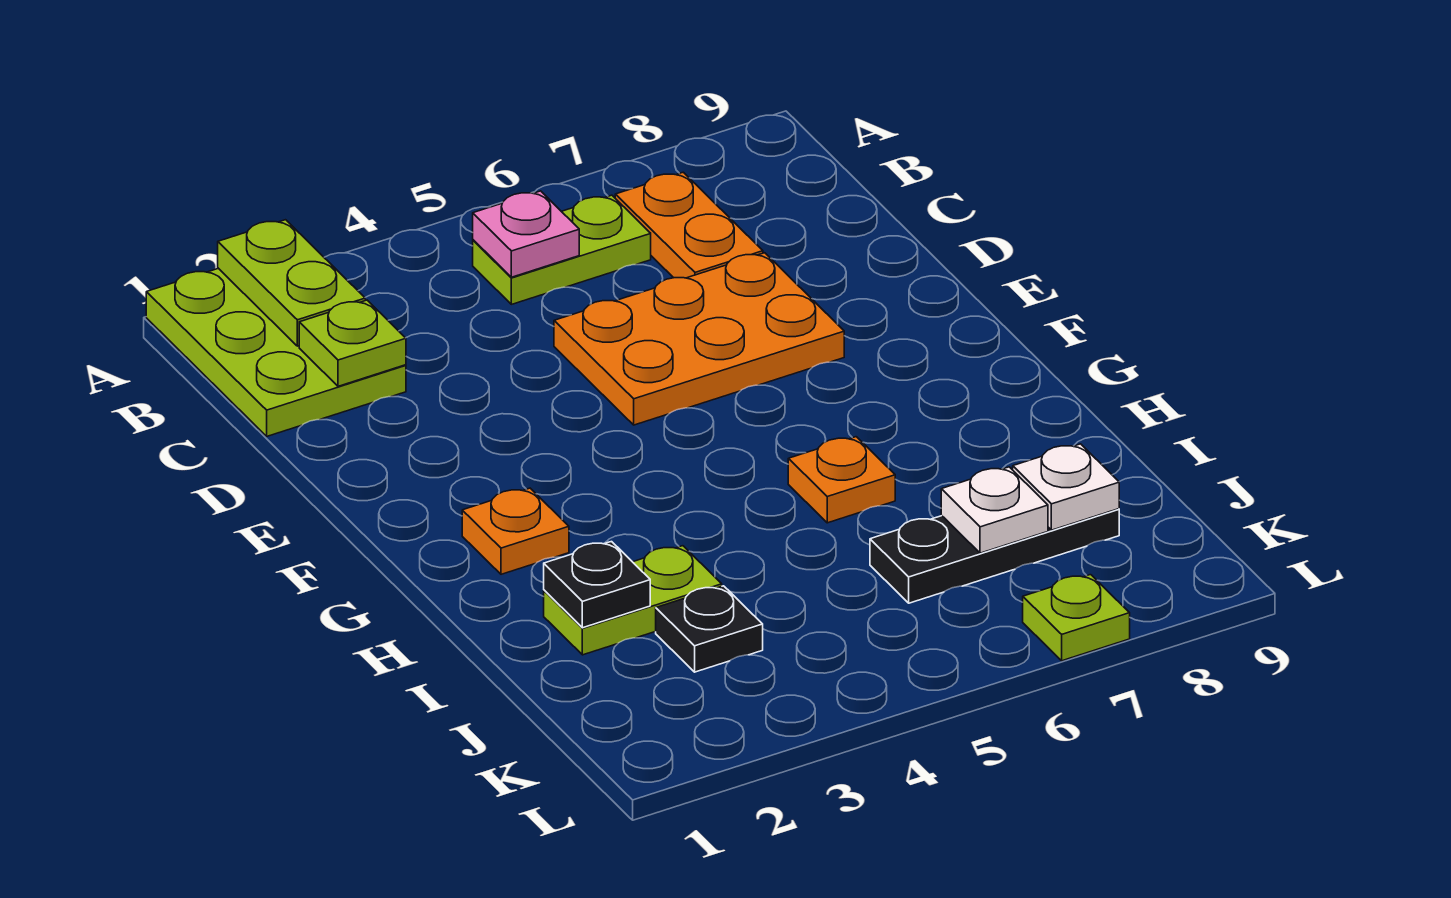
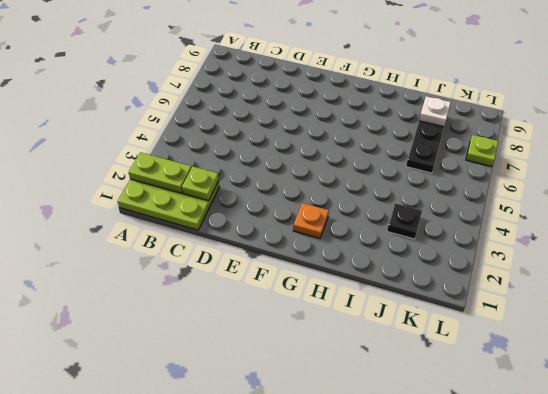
none -> lime 1x2 plate [473,195,651,304]
none -> orange 1x2 plate [615,172,763,278]
none -> orange 2x3 plate [554,253,844,425]

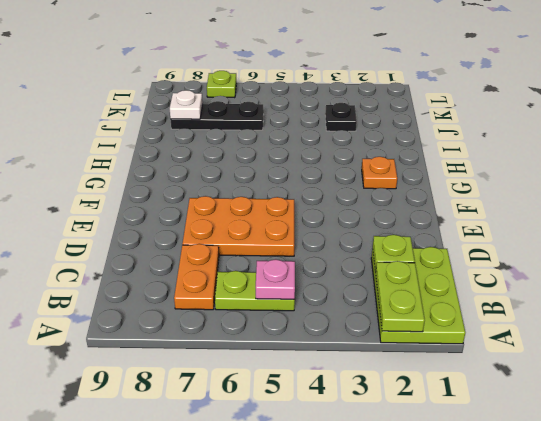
none -> orange 1x1 plate [788,437,895,523]
none -> lime 1x2 plate [544,546,722,655]
none -> black 1x1 plate [544,542,650,628]

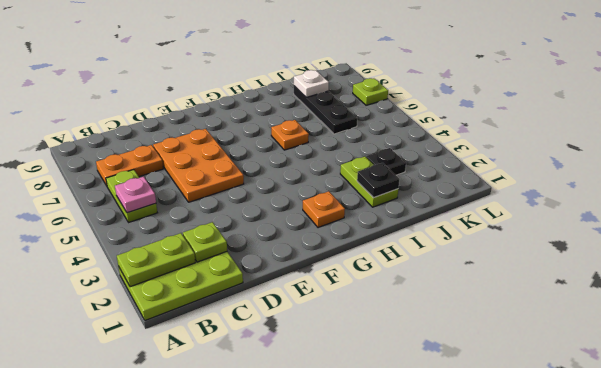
none -> white 1x1 plate [941,467,1048,553]

